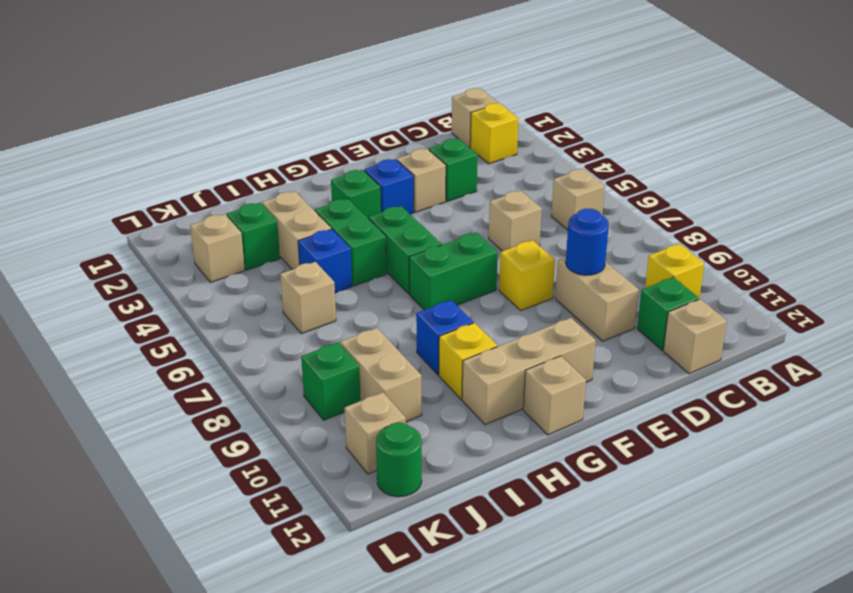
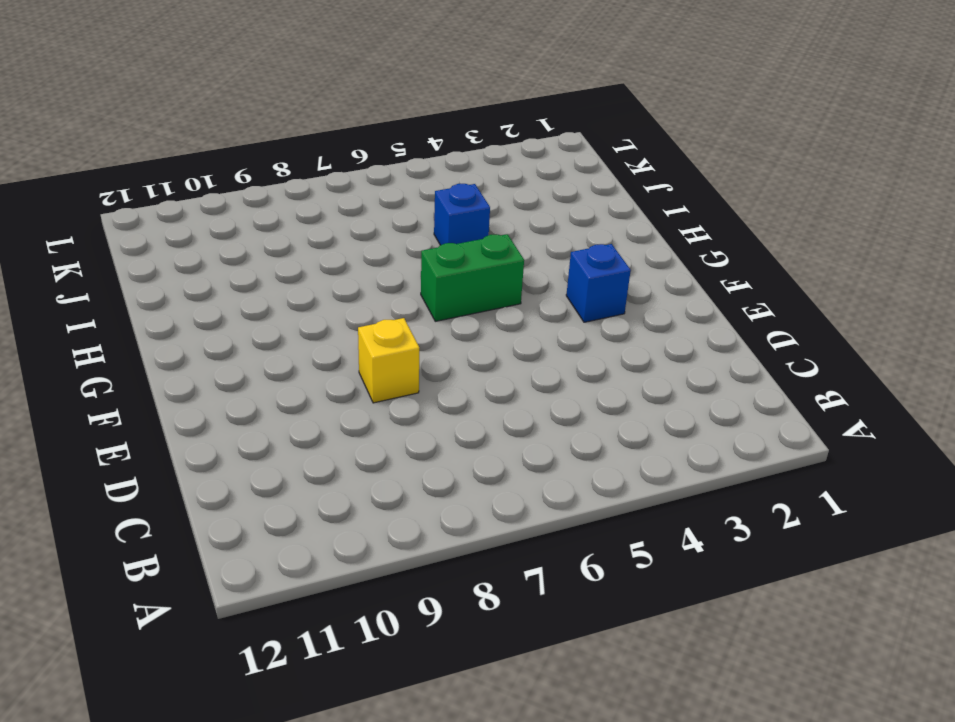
none -> tan 1x1 brick [452,88,498,148]
none -> yellow 1x1 brick [470,103,518,164]
none -> tan 1x1 brick [551,169,605,230]
none -> yellow 1x1 brick [645,244,704,298]

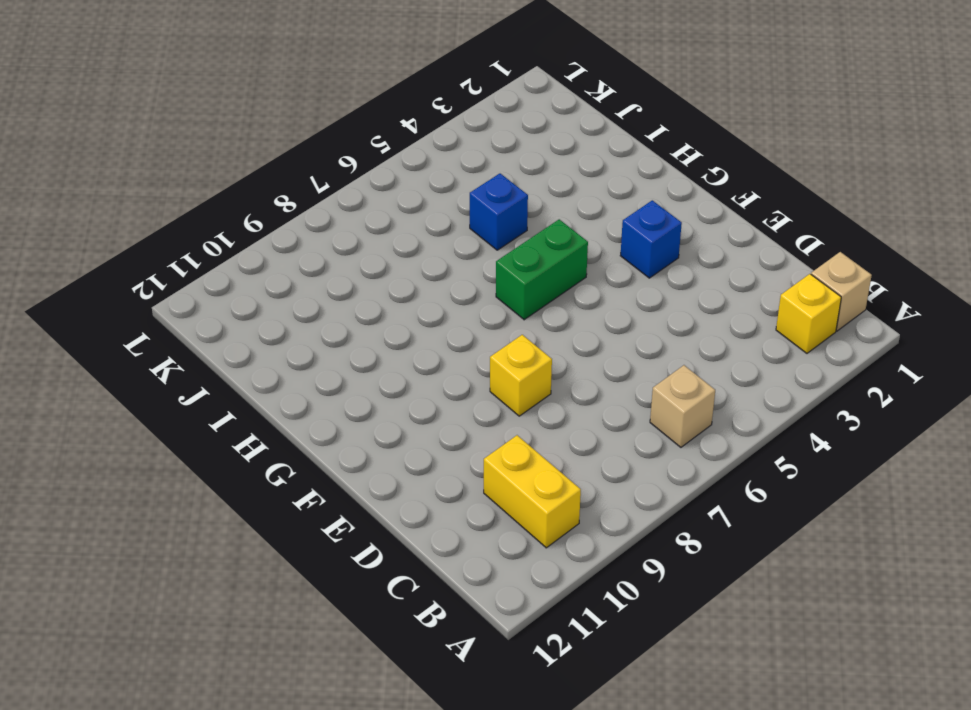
yellow 1x2 brick [484,435,581,548] -> yellow 1x1 brick [645,244,704,298]
none -> green 1x1 brick [637,277,699,350]
none -> tan 1x1 brick [663,299,727,374]
none -> green 1x1 brick [429,139,478,201]
none -> tan 1x1 brick [489,191,542,251]

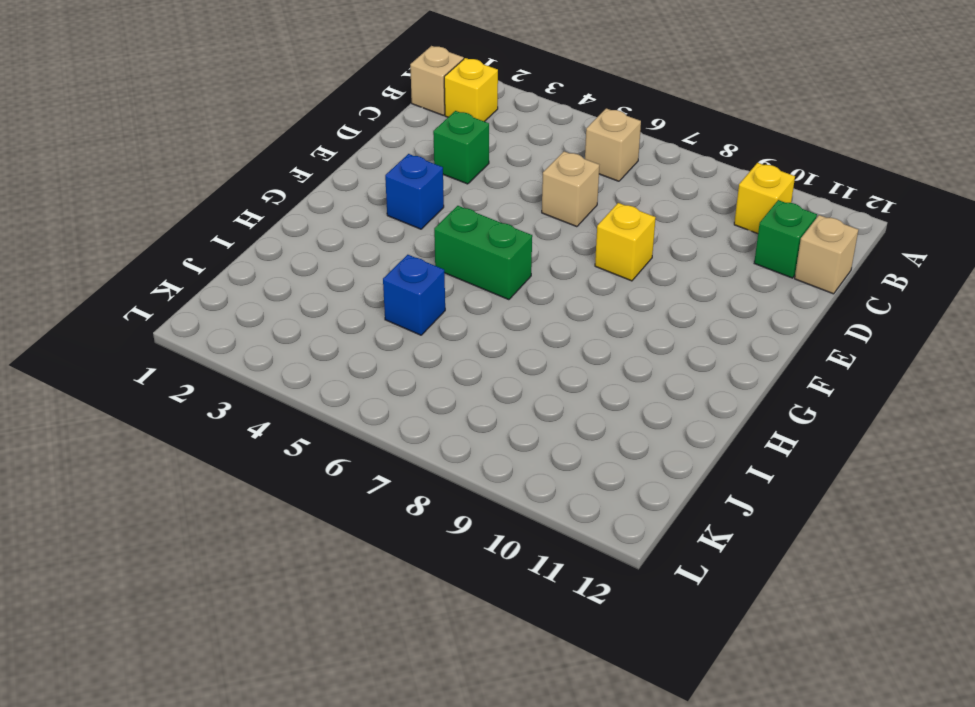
none -> tan 1x2 brick [555,257,639,341]
none -> tan 1x1 brick [397,149,446,212]
none -> green 1x2 brick [409,233,498,310]
none -> tan 1x3 brick [462,318,596,425]

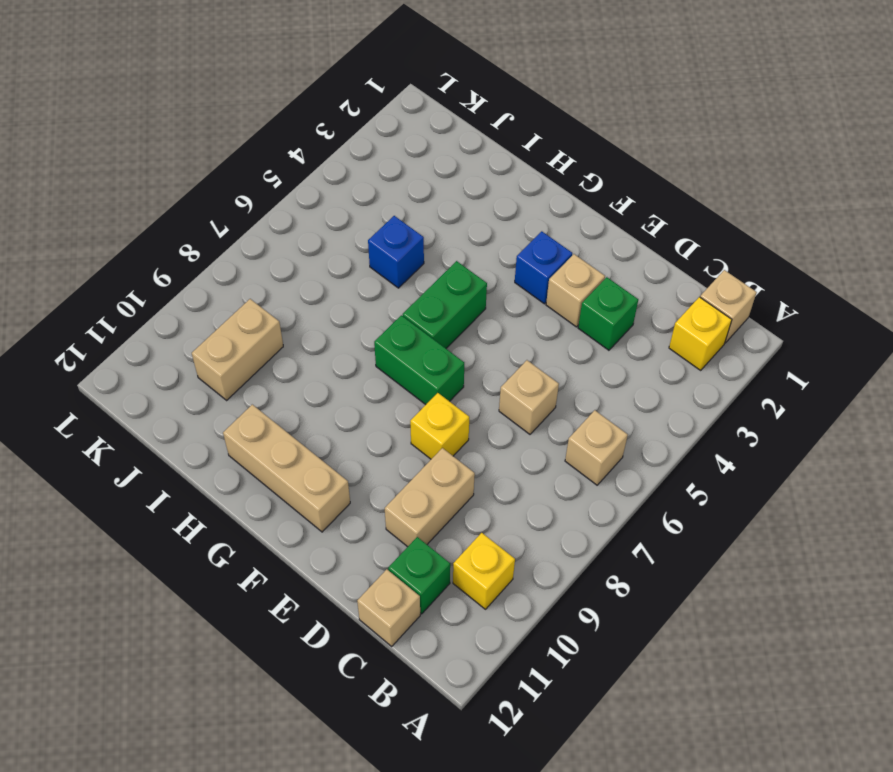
none -> green 1x1 brick [331,170,381,219]
none -> tan 1x1 brick [523,356,586,435]
none -> green 1x2 brick [315,199,387,286]
none -> blue 1x1 brick [416,300,473,375]

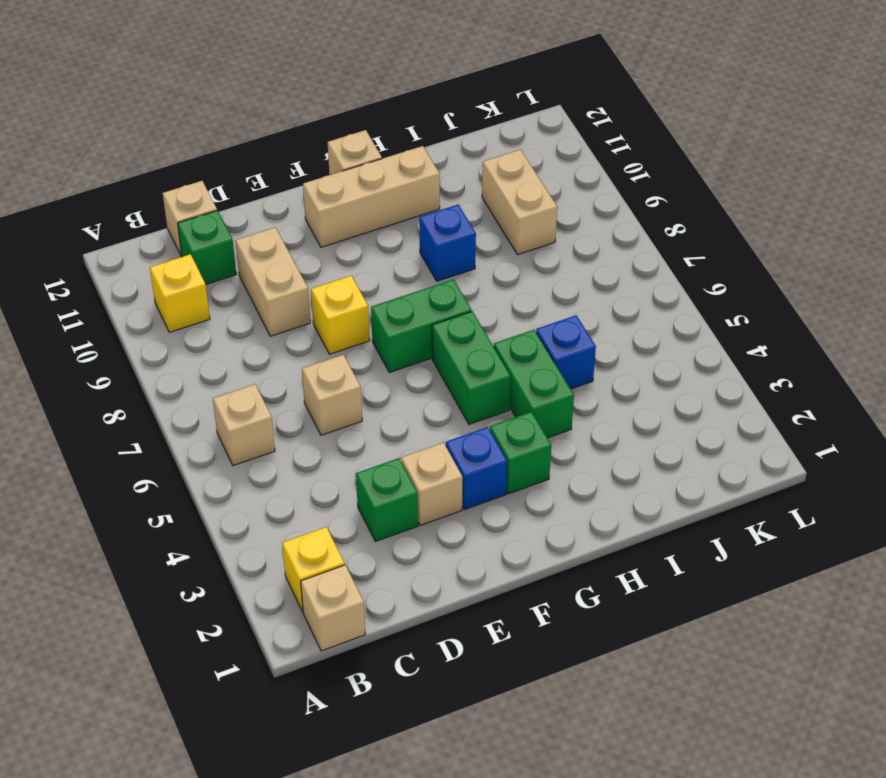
none -> yellow 1x1 brick [439,323,497,399]
none -> tan 1x2 brick [262,192,331,270]
none -> green 1x1 brick [227,203,280,270]
none -> tan 1x1 brick [280,262,336,334]

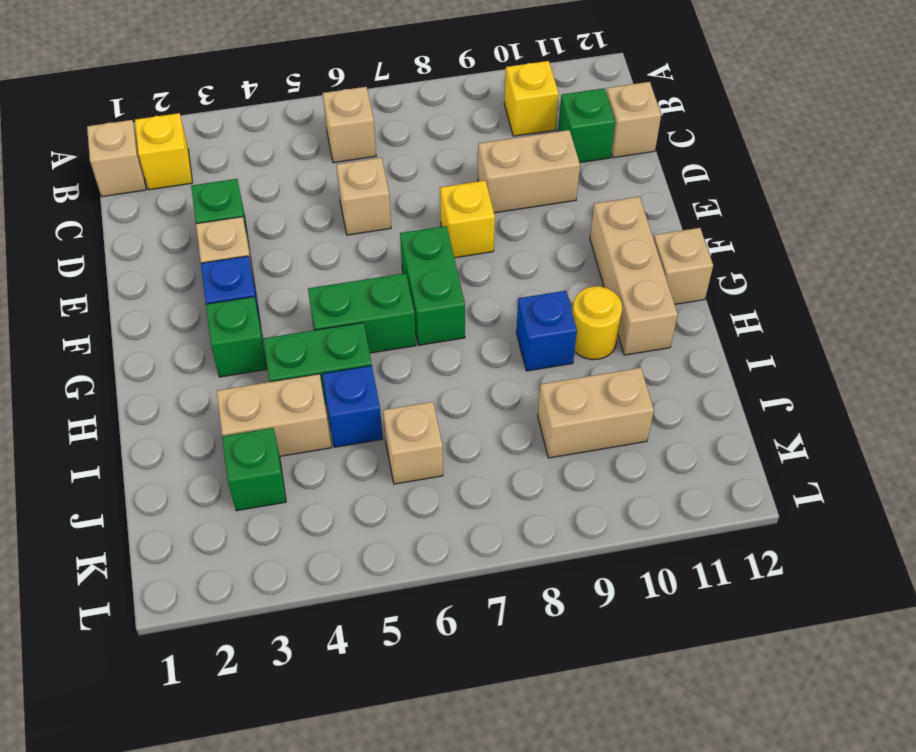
yellow 1x1 round brick [572,286,622,360] -> yellow 1x1 brick [439,323,497,399]
none -> tan 1x1 brick [190,214,245,282]
none -> green 1x1 brick [301,342,361,420]
none -> tan 1x1 brick [345,392,406,474]
none -> green 1x1 round brick [376,423,422,497]

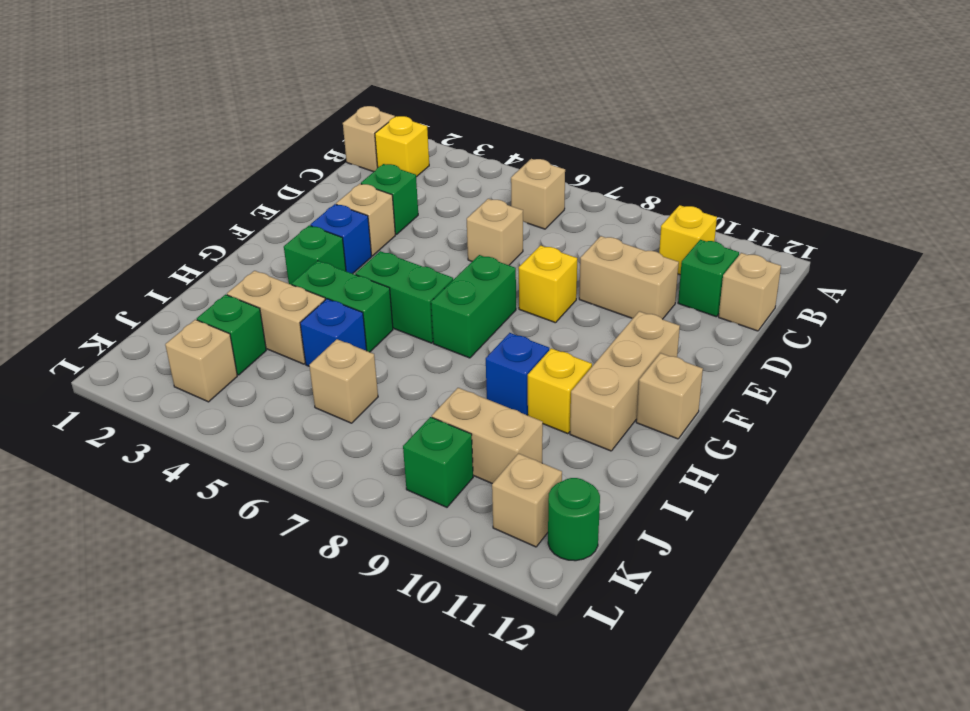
none -> blue 1x1 round brick [566,209,609,275]

